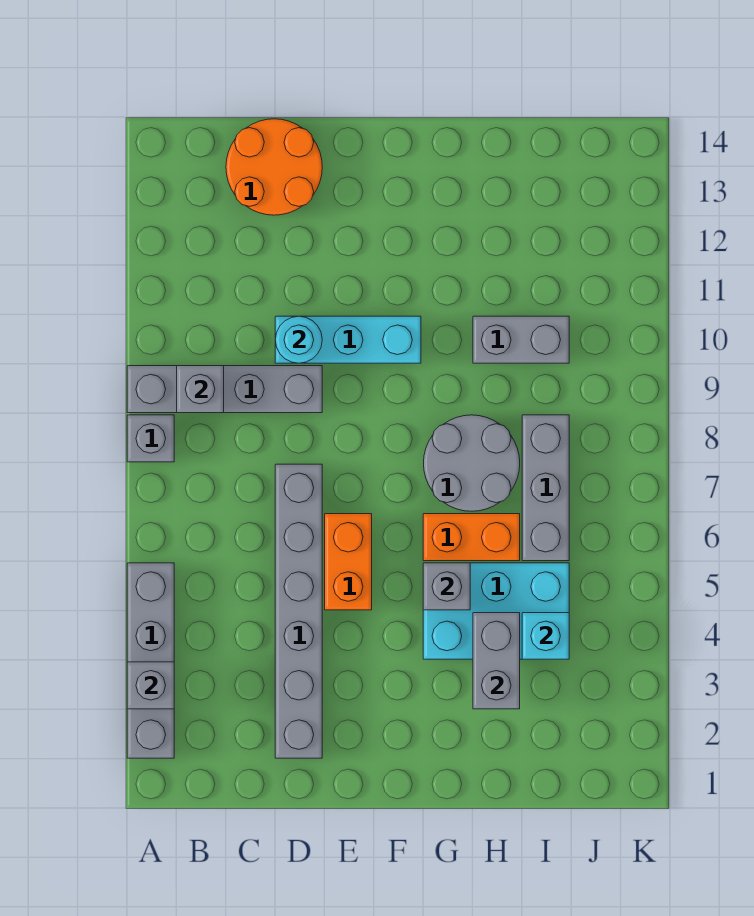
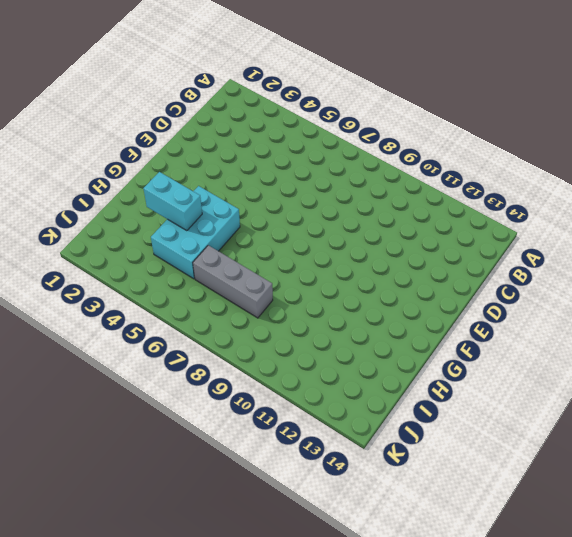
cyan 1x2 brick [143,172,202,231] -> grey 1x2 brick [473,613,520,709]
none -> grey 1x4 brick [127,563,174,758]
none -> grey 1x1 brick [127,415,174,462]
none -> grey 1x4 brick [127,366,322,413]

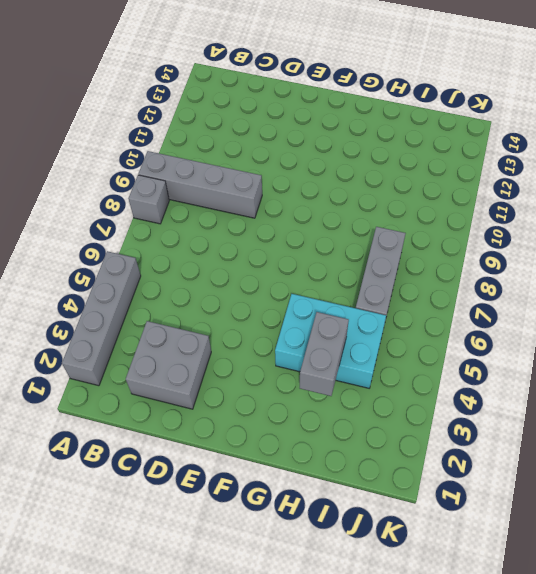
grey 2x2 brick [126,321,211,409] -> grey 1x6 brick [275,464,322,758]
none -> orange 2x2 round brick [226,119,322,215]
none -> cyan 1x3 brick [275,316,421,363]
none -> orange 1x2 brick [325,514,372,610]

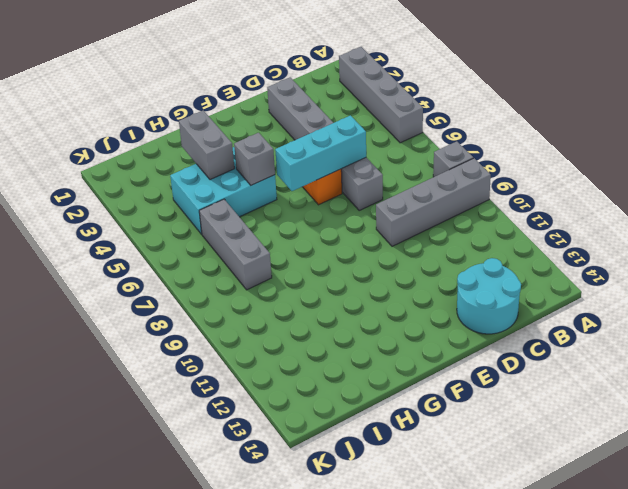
cyan 2x2 round brick [457,258,521,334] -> orange 2x2 round brick [226,119,322,215]
cyan 1x3 brick [275,116,366,191] -> cyan 1x3 brick moved to [275,316,421,363]
none -> orange 1x2 brick [423,514,520,561]
none -> grey 2x2 round brick [424,415,520,511]
none -> grey 1x2 brick [473,316,569,363]

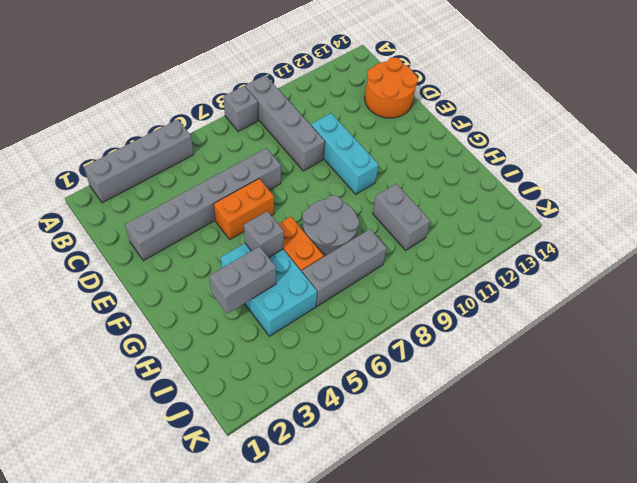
none -> grey 1x1 brick [127,662,174,709]
none -> grey 1x1 brick [177,366,224,413]
none -> cyan 1x1 round brick [275,316,322,363]

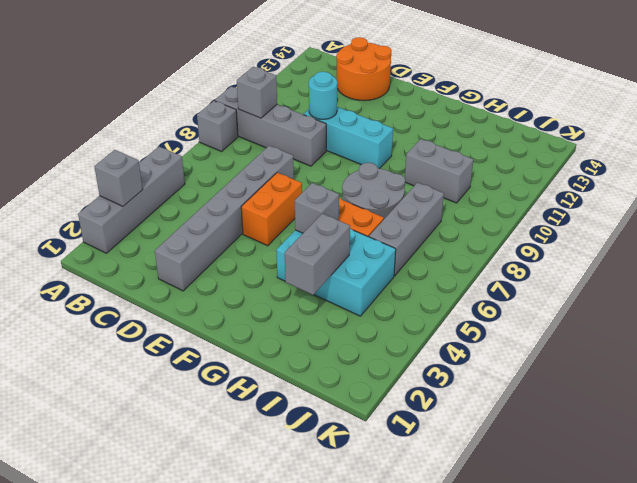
none -> cyan 1x1 brick [522,613,569,659]

